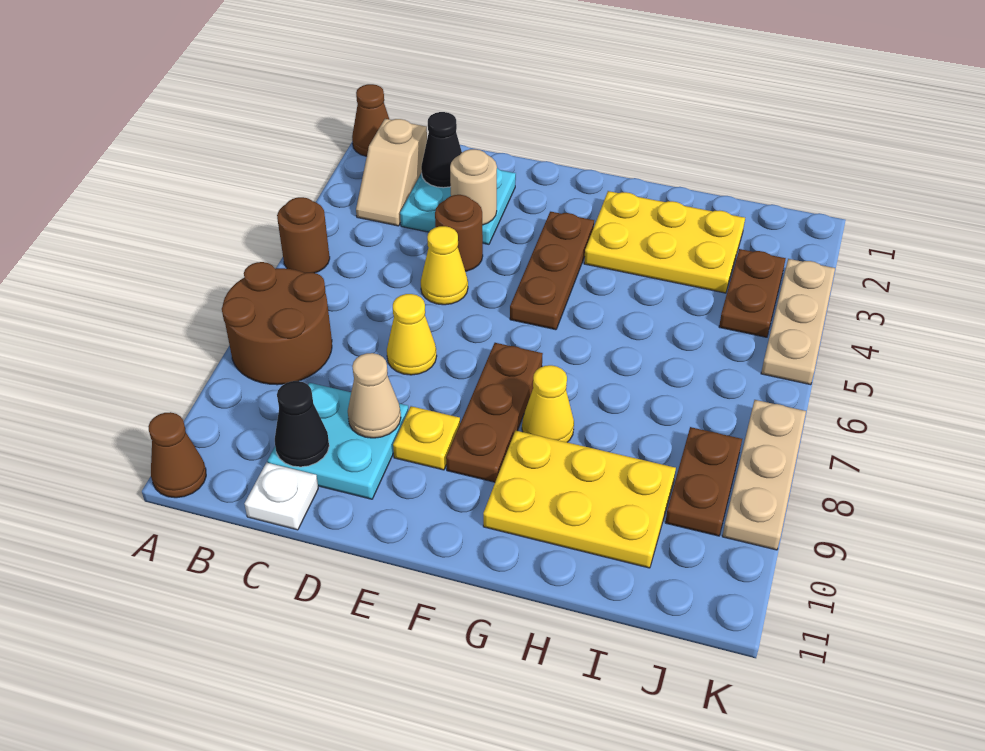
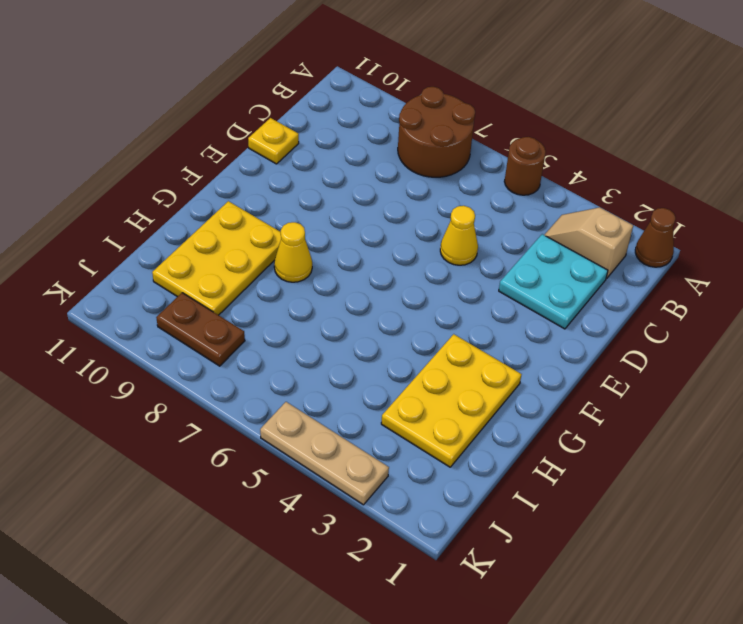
yellow 1x1 plate [248,118,299,164] -> yellow 1x1 plate moved to [393,406,460,470]
none -> brown 1x1 cone [148,412,206,498]
none -> cyan 2x2 plate [268,383,408,499]
none -> white 1x1 plate [245,463,318,530]

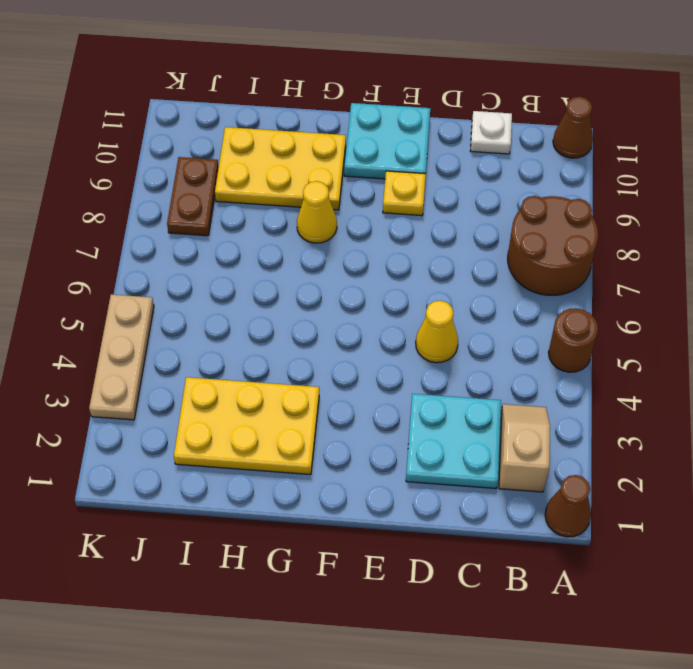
cyan 2x2 plate [344,103,430,179] -> cyan 2x2 plate moved to [268,383,408,499]
none -> brown 1x1 round brick [435,195,483,271]
none -> yellow 1x1 cone [387,294,437,375]
none -> brown 1x3 plate [510,212,594,330]

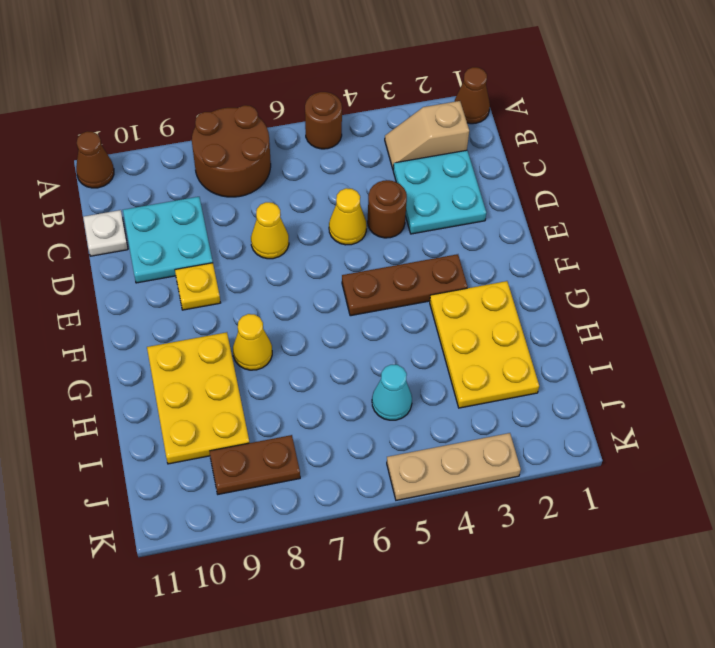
cyan 1x1 cone [372,365,412,420] -> none
none -> brown 1x3 plate [446,343,543,482]
none -> brown 1x2 plate [719,249,786,337]
none -> tan 1x3 plate [722,400,806,550]

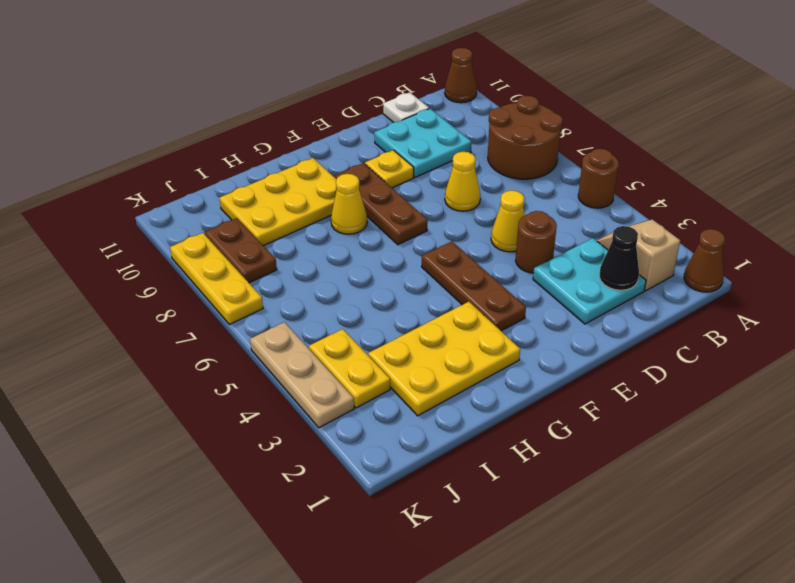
yellow 1x2 plate [309,329,390,408] -> brown 1x2 plate [719,249,786,337]
yellow 1x3 plate [170,233,263,324] -> tan 1x3 plate [722,400,806,550]
none -> black 1x1 cone [275,381,329,467]
none -> tan 1x1 round brick [450,149,497,225]
none -> tan 1x1 cone [348,353,401,438]

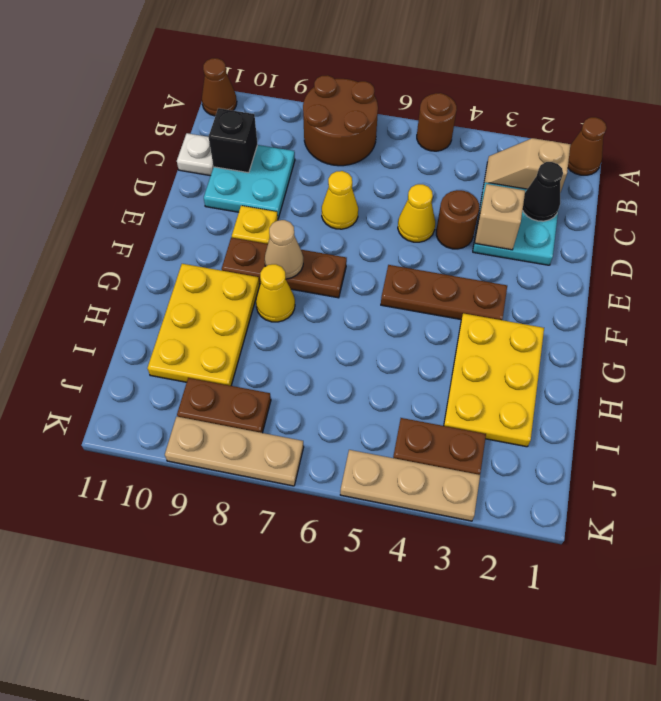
black 1x1 brick [209,108,258,173] -> black 1x1 cone [275,381,329,467]
tan 1x1 brick [475,184,525,250] -> tan 1x1 round brick [450,149,497,225]
tan 1x1 cone [265,220,303,279] -> tan 1x1 cone moved to [348,353,401,438]

